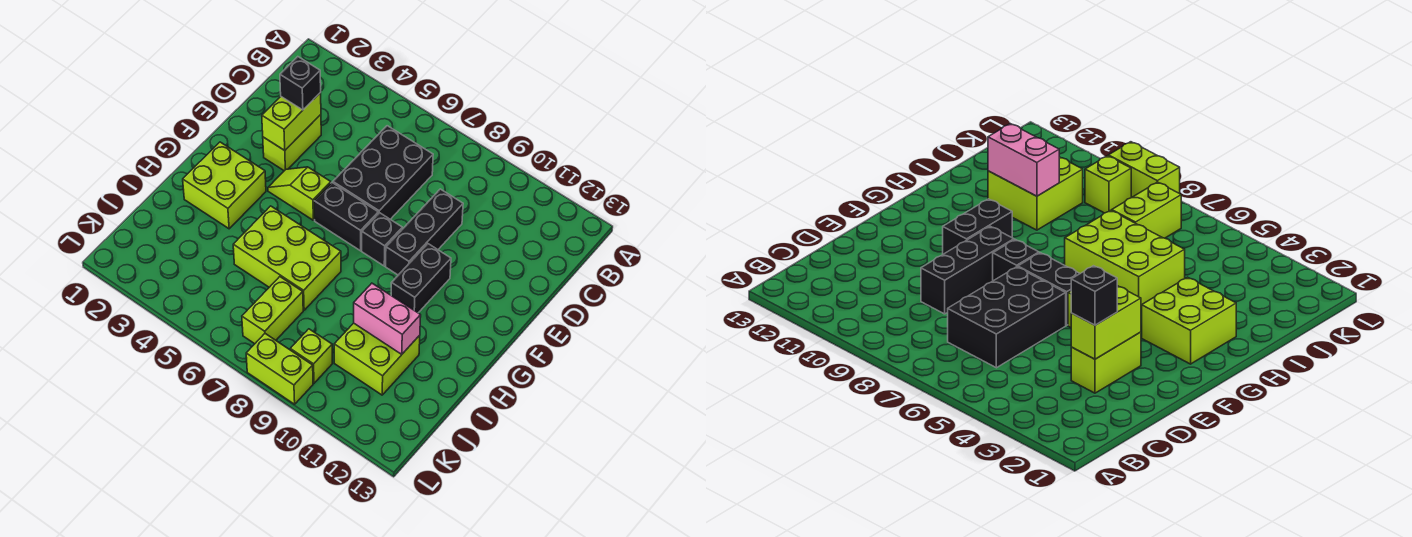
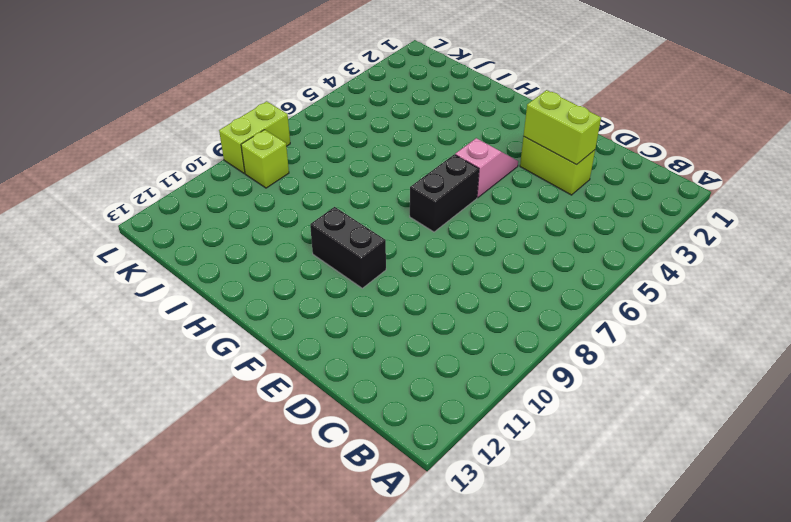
pink 1x2 slope [455,138,518,198] -> lime 1x2 slope [268,167,331,220]
none -> black 2x3 brick [333,126,433,219]
none -> black 1x3 brick [386,189,463,275]
none -> black 1x1 brick [362,213,402,266]

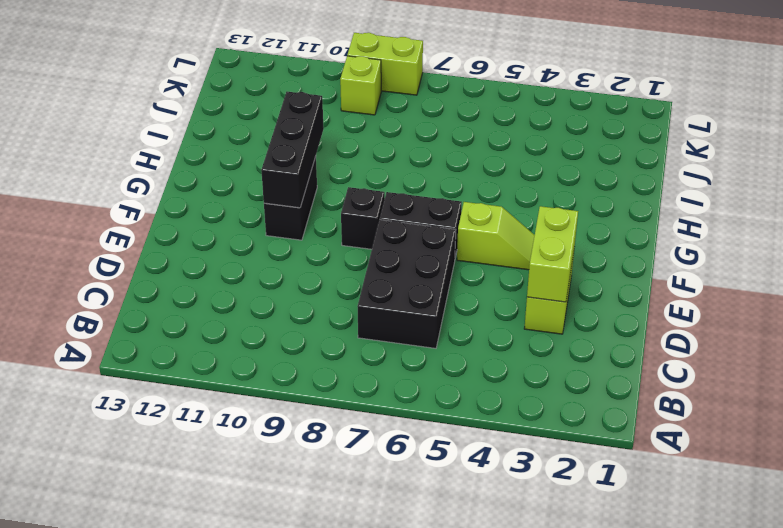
black 1x3 brick [261,92,324,208] -> black 1x3 brick moved to [386,189,463,275]
none -> lime 2x2 brick [183,142,266,229]
none -> lime 2x3 brick [233,206,341,310]
none -> lime 2x2 brick [334,323,420,395]

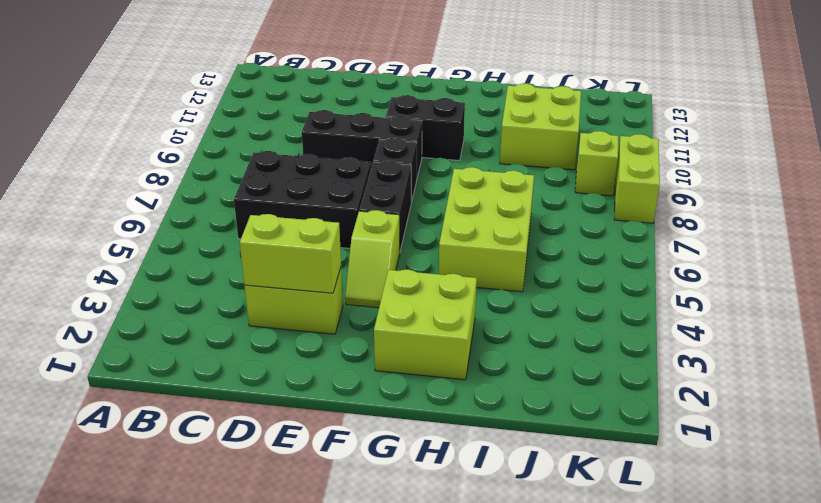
none -> lime 1x2 brick [242,277,303,344]
none -> pink 1x2 brick [354,283,421,354]
none -> black 1x1 brick [280,57,321,110]

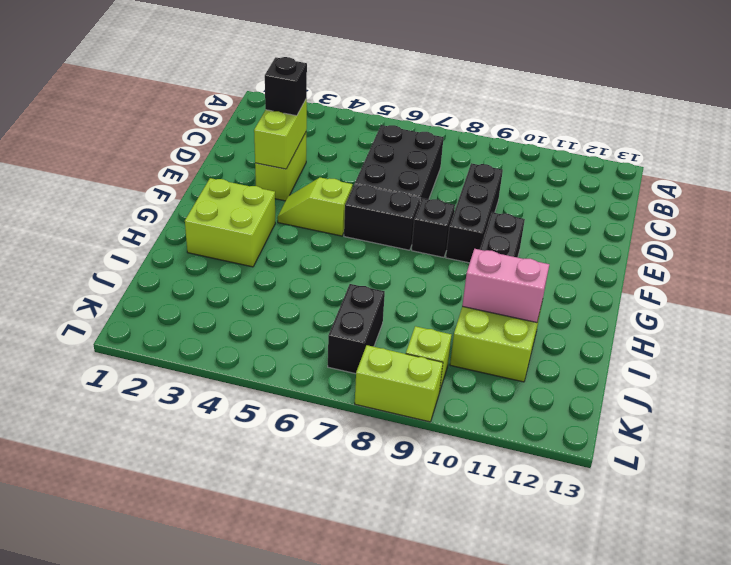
black 1x2 brick [328,284,385,374] -> lime 1x2 brick [242,277,303,344]
none -> lime 2x3 brick [233,206,341,310]

